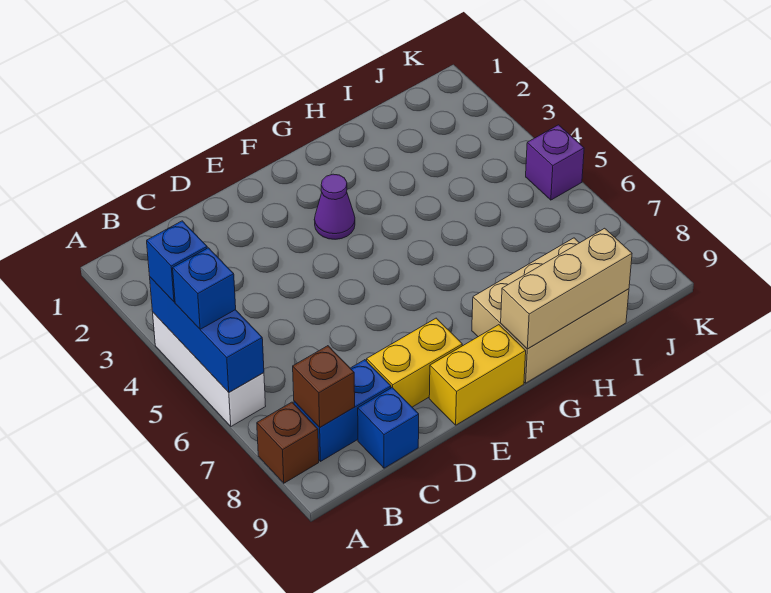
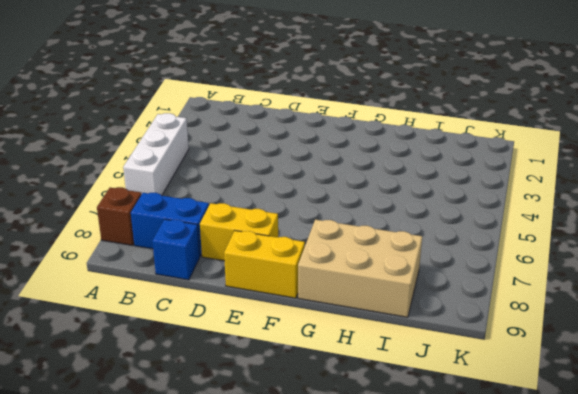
none -> purple 1x1 cone [314,174,355,239]
none -> purple 1x1 brick [526,125,584,200]
none -> blue 1x3 brick [150,277,264,392]

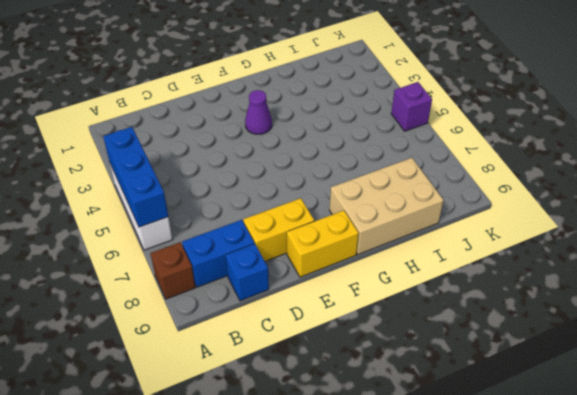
none -> brown 1x1 brick [293,346,355,427]
none -> tan 1x3 brick [501,228,632,349]
none -> blue 1x1 brick [147,221,207,302]

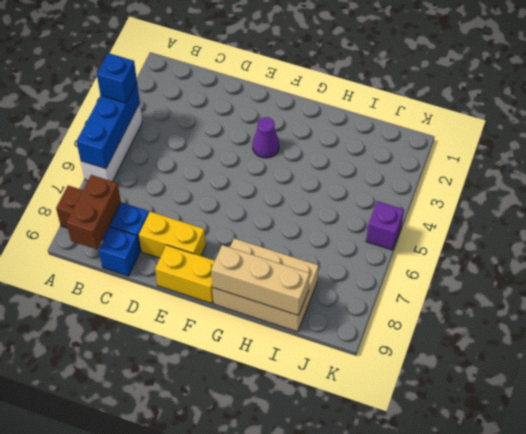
brown 1x2 brick [66,175,121,249] -> brown 1x1 brick [293,346,355,427]
none -> blue 1x1 brick [173,248,236,329]

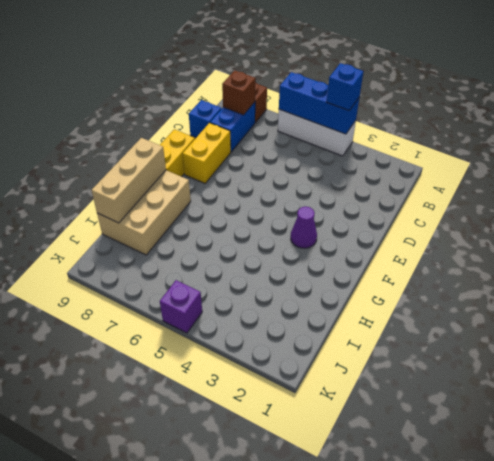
none -> blue 1x1 brick [173,248,236,329]

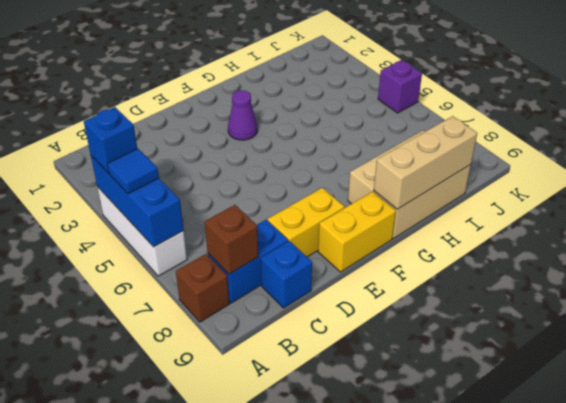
blue 1x1 tile [107,149,159,194] -> blue 1x1 brick [173,248,236,329]

